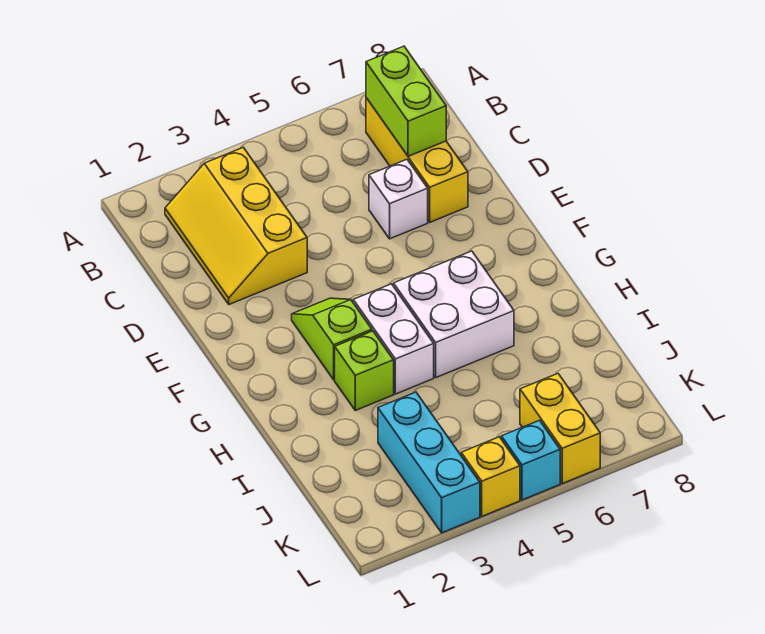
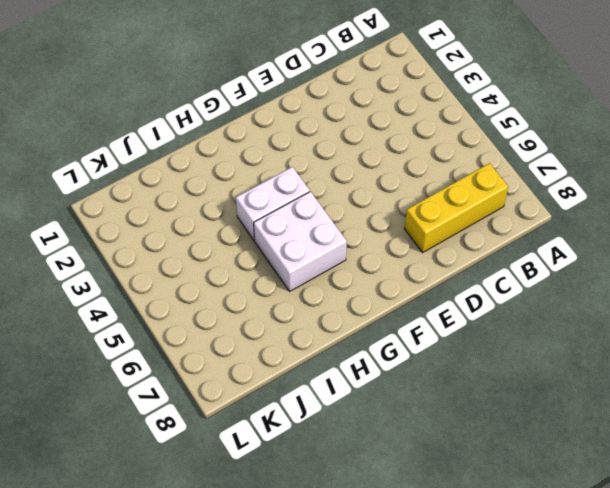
none -> yellow 2x3 slope [165,147,307,304]
none -> white 1x1 brick [369,159,428,239]
none -> lime 1x2 slope [292,298,372,380]

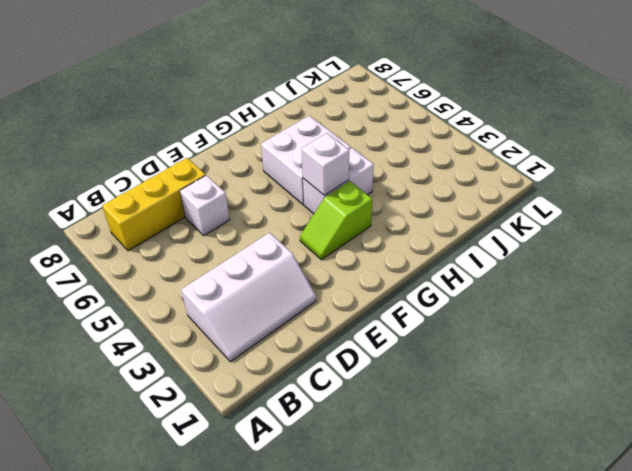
white 2x3 slope [181,233,316,362] -> yellow 2x3 slope [165,147,307,304]
white 1x1 brick [302,133,349,195] -> none
none -> lime 1x1 brick [335,331,394,410]
none -> cyan 1x3 brick [378,392,480,533]
none -> yellow 1x2 brick [520,374,600,483]

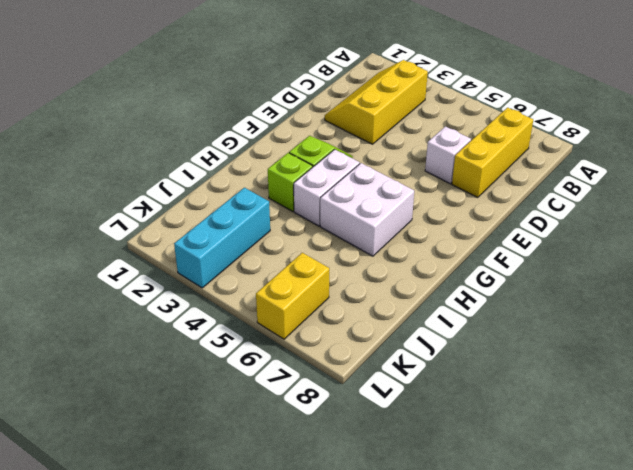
none -> yellow 1x1 brick [461,437,520,516]
none -> cyan 1x1 brick [501,420,560,500]
none -> lime 1x2 brick [366,46,446,156]

